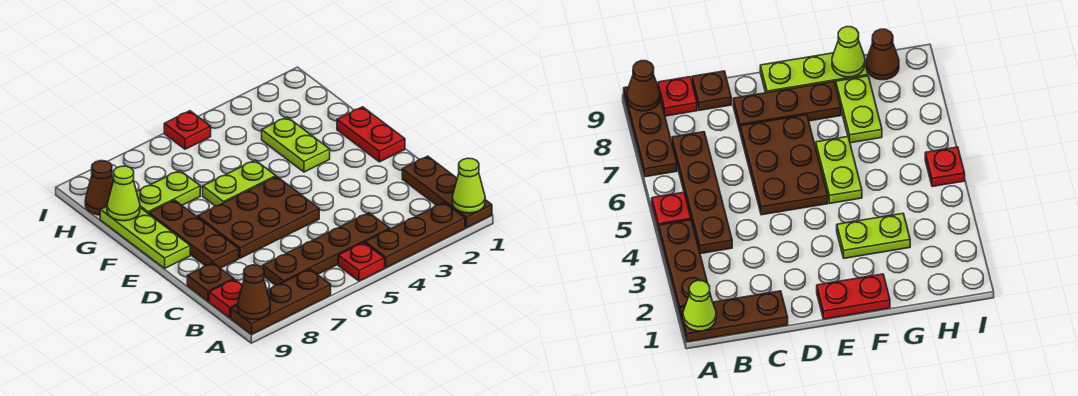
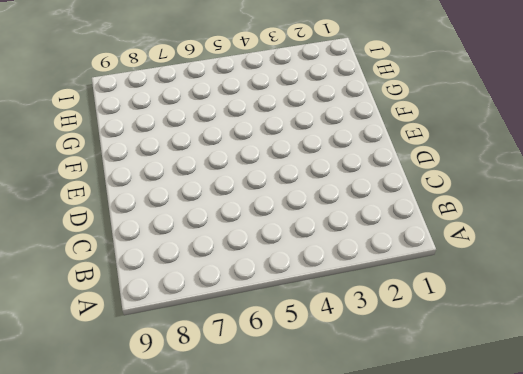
none -> brown 1x3 plate [402,156,492,228]
none -> brown 1x3 plate [365,202,465,268]
none -> red 1x1 plate [338,242,385,281]

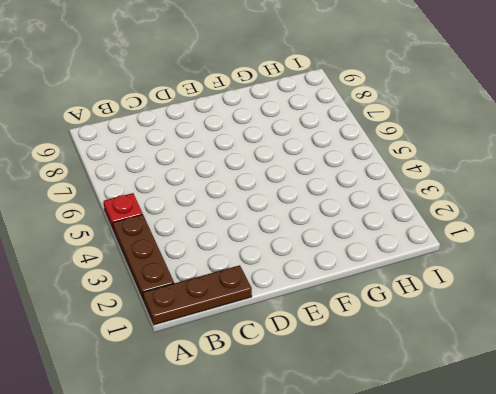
none -> brown 1x3 plate [231,269,331,334]
none -> brown 1x4 plate [263,213,390,285]
none -> red 1x1 plate [209,279,242,318]

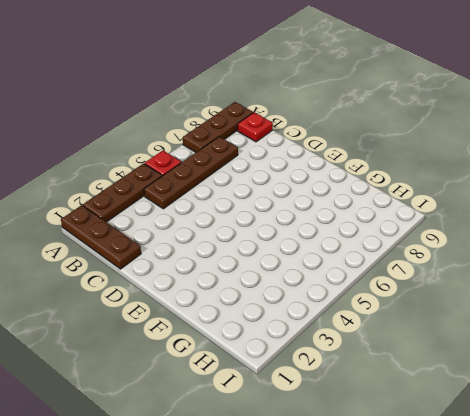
none -> brown 1x1 plate [187,263,234,301]
none -> brown 2x3 plate [198,177,319,258]
none -> brown 1x3 plate [149,200,239,268]

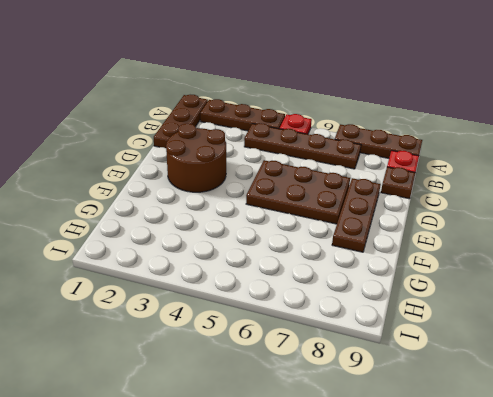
brown 2x2 round brick [166,124,226,192] -> none
none -> red 1x2 plate [337,107,405,162]
none -> lime 1x3 plate [100,206,190,268]
none -> lime 1x2 plate [262,117,330,172]

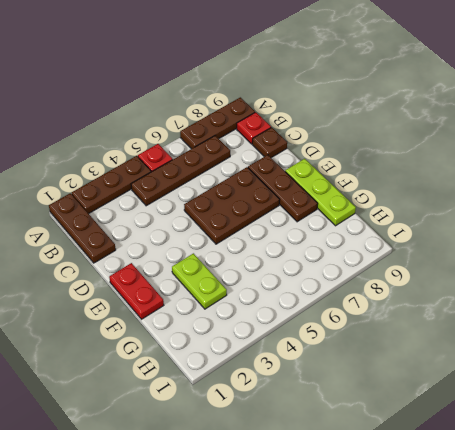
none -> lime 1x2 plate [203,160,276,206]
none -> lime 1x2 plate [137,170,200,214]
none -> brown 1x1 cone [85,161,113,215]

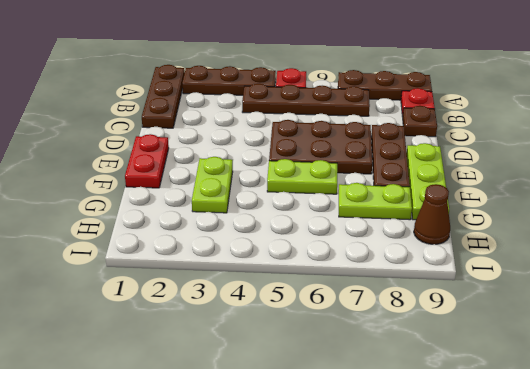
none -> red 1x1 plate [164,111,211,149]
none -> lime 1x1 cone [452,158,485,213]
none -> brown 1x1 cone [238,265,270,320]

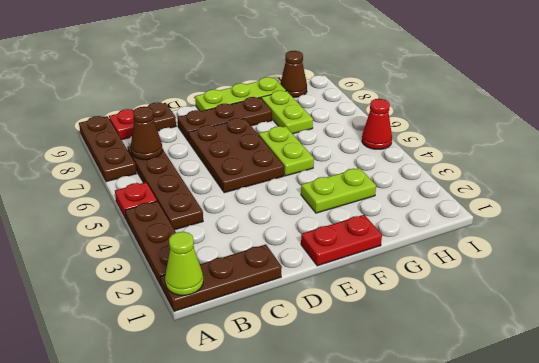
brown 1x1 cone [131,107,163,160] -> brown 1x1 cone moved to [238,265,270,320]
red 1x1 cone [362,99,392,149] -> red 1x1 plate [164,111,211,149]
none -> lime 1x1 cone [107,166,140,221]

